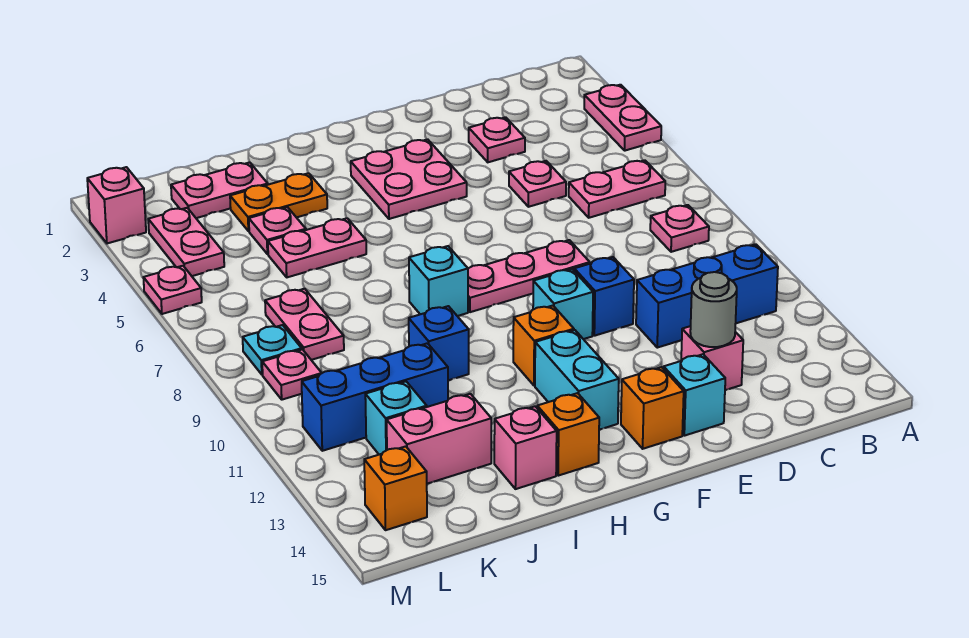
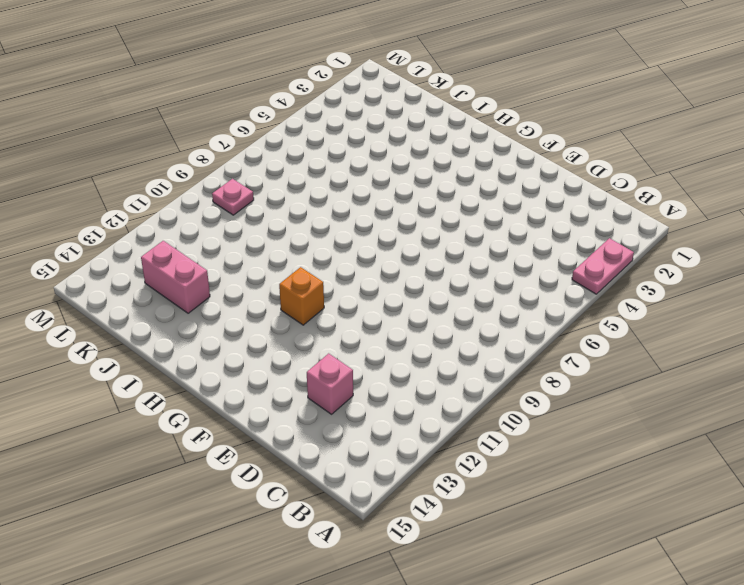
none -> pink 1x2 plate [569,160,665,218]
none -> pink 1x1 plate [650,205,709,252]
none -> blue 1x3 brick [636,244,778,348]
none -> pink 1x1 plate [469,117,525,162]

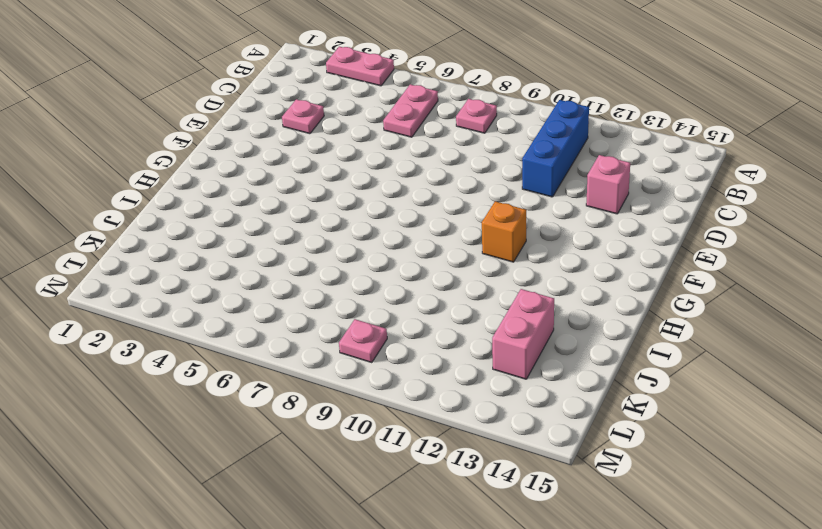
none -> pink 1x1 plate [509,161,566,207]
none -> pink 1x3 plate [468,240,590,312]
none -> blue 1x1 brick [574,257,634,336]
none -> cyan 1x1 brick [664,354,725,436]

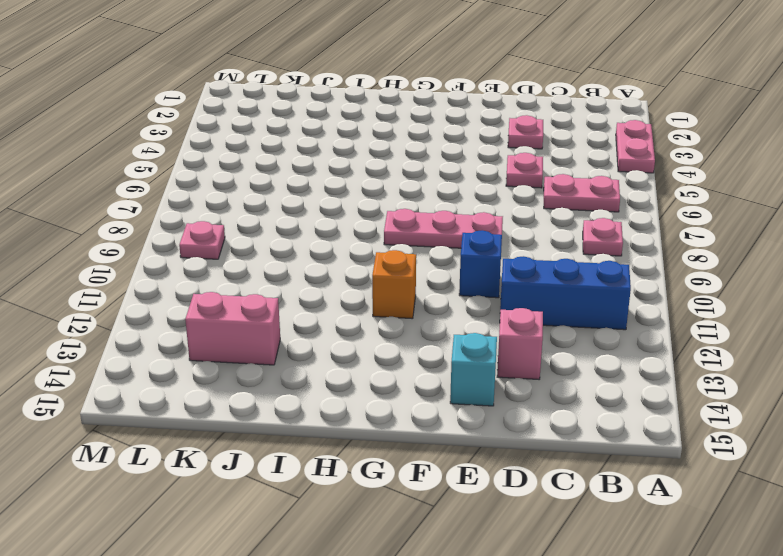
none -> pink 2x2 plate [351,139,467,219]
none -> cyan 1x1 brick [533,269,593,339]
none -> orange 1x1 brick [621,367,684,449]
none -> cyan 1x2 brick [535,330,619,430]

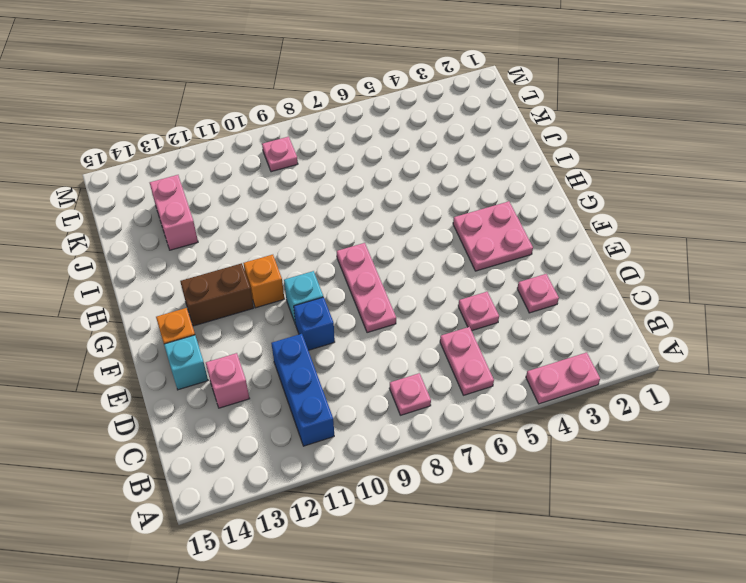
brown 1x2 brick [180,263,254,326] -> cyan 1x2 brick [535,330,619,430]
none -> cyan 1x1 brick [409,246,468,316]
none -> orange 1x1 brick [537,393,599,476]
none -> orange 1x2 plate [230,173,327,231]
none -> pink 1x2 plate [268,218,366,277]

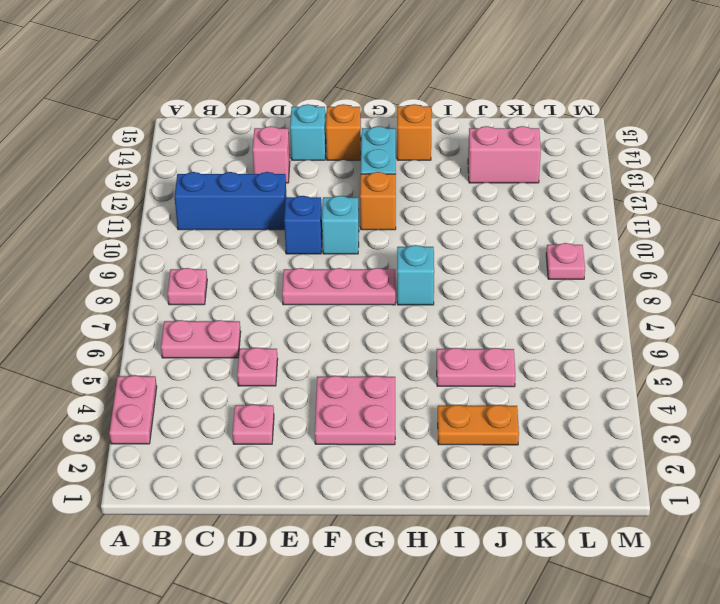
none -> blue 1x1 brick [409,306,469,380]
none -> pink 1x1 brick [494,406,557,489]
none -> pink 1x2 plate [171,162,268,218]
none -> pink 1x1 plate [249,207,306,254]

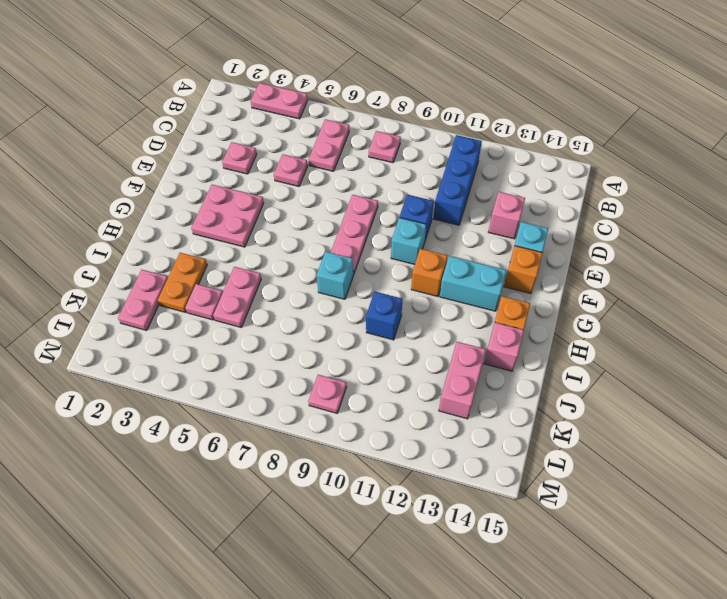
none -> blue 1x3 brick [302,343,448,451]
none -> pink 1x2 plate [265,289,344,360]
none -> cyan 1x1 brick [365,382,427,455]
none -> pink 1x2 plate [148,208,224,276]

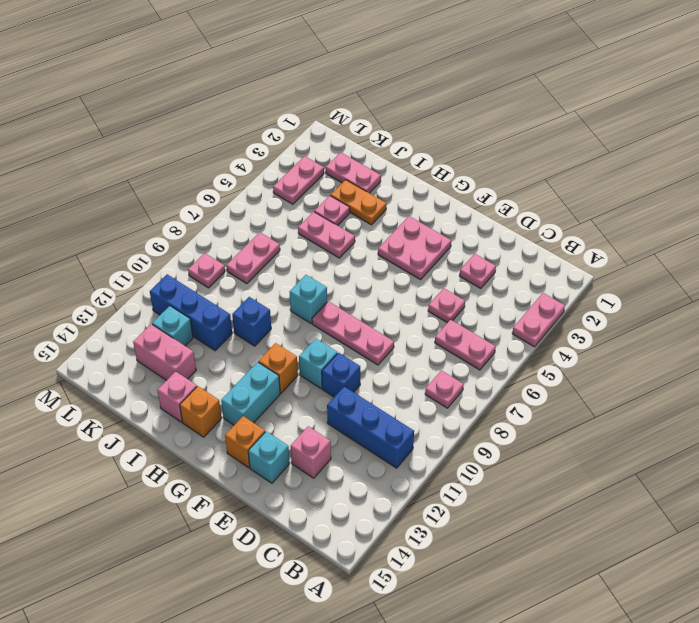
none -> cyan 1x1 plate [243,325,302,375]
none -> orange 1x1 brick [364,446,427,530]
none -> pink 1x1 brick [87,167,146,243]
none -> pink 1x1 plate [143,266,202,314]

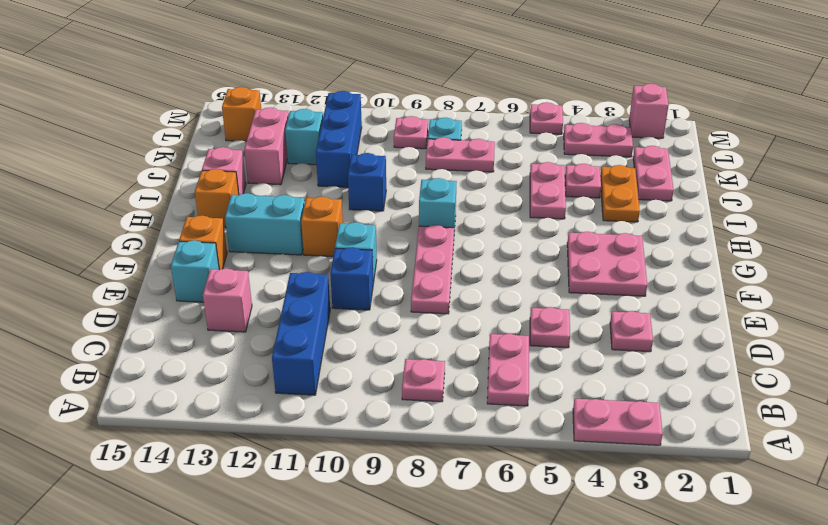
none -> grey 1x1 round brick [690,272,737,347]

